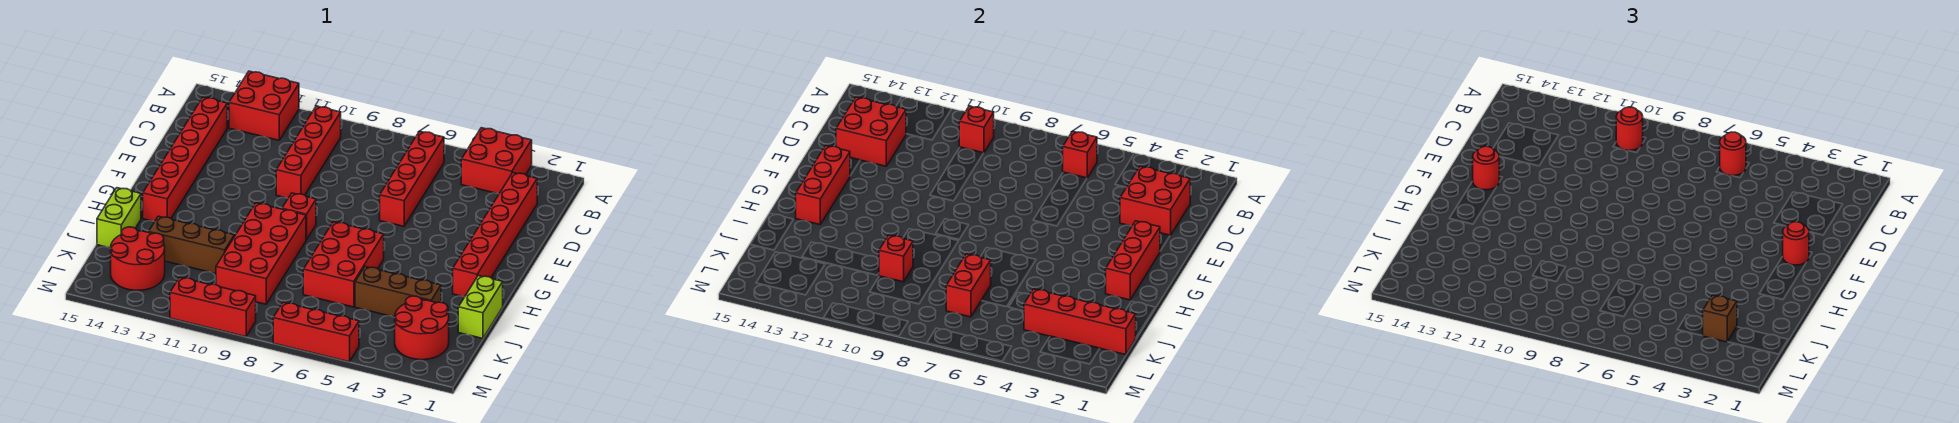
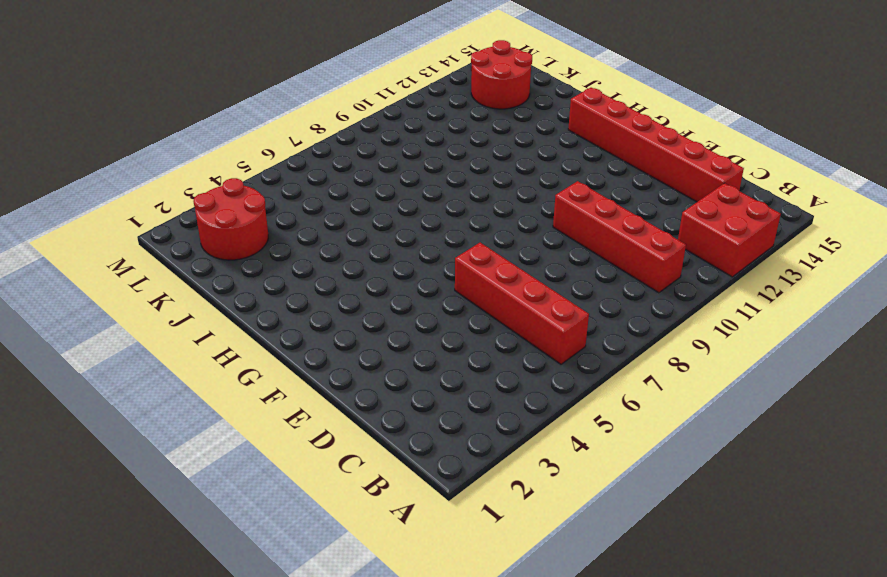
none -> red 2x2 brick [461,128,532,194]
none -> red 1x6 brick [453,173,537,297]
none -> red 1x1 brick [282,193,316,240]
none -> red 2x3 brick [303,222,384,307]

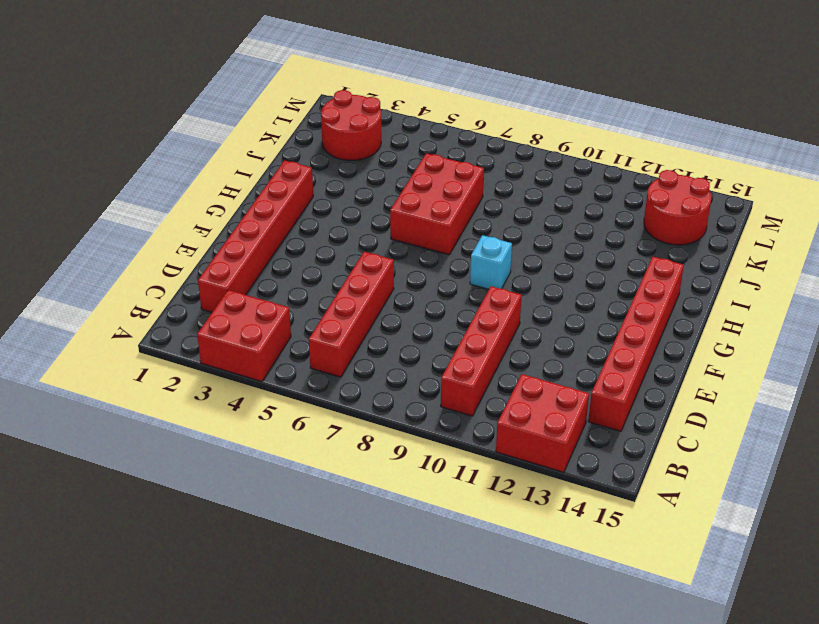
cyan 1x1 brick [470,235,512,289] -> red 1x1 brick [282,193,316,240]
none -> red 2x4 brick [216,203,306,304]
none -> lime 1x2 brick [458,276,503,338]
none -> lime 1x2 brick [97,188,141,248]
none -> brown 1x3 brick [355,267,441,317]

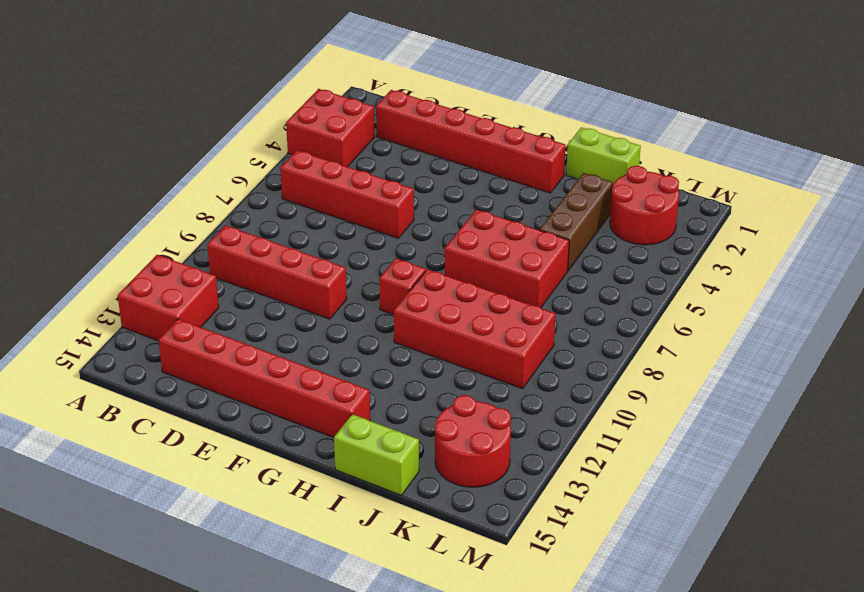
none -> brown 1x3 brick [148,216,234,274]
none -> red 1x3 brick [273,302,359,362]
none -> red 1x3 brick [170,277,256,337]
none -> red 1x1 brick [1063,131,1097,178]

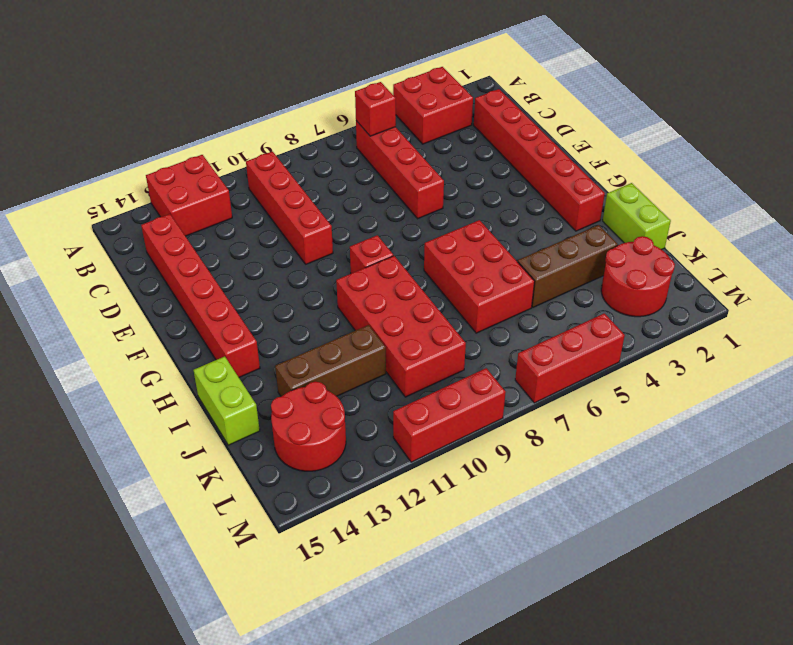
none -> red 1x1 brick [959,106,994,153]
none -> red 2x2 brick [1120,166,1190,236]
none -> red 2x2 brick [836,97,906,166]
none -> red 1x3 brick [1106,221,1160,300]

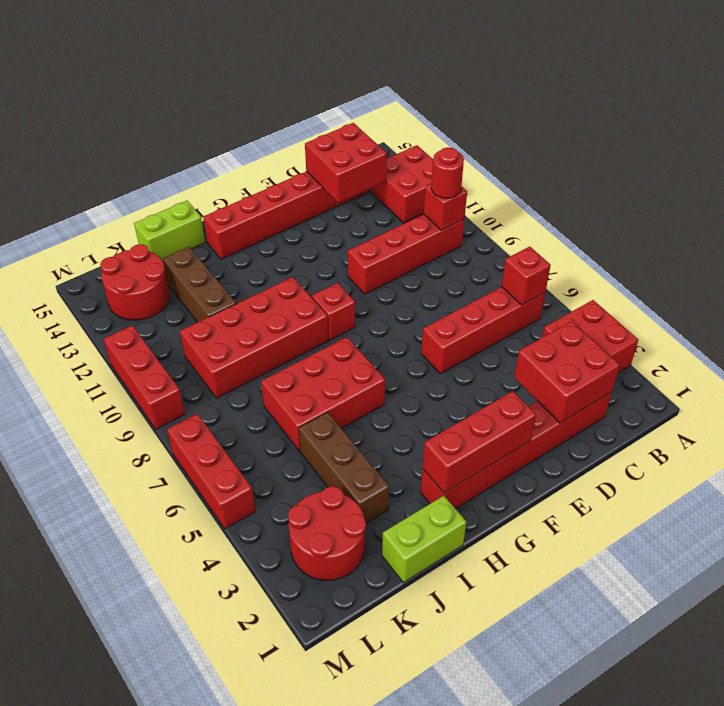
none -> red 1x3 brick [796,146,850,225]
none -> red 1x2 brick [946,254,991,317]
none -> red 1x1 brick [879,235,913,282]
none -> red 1x4 brick [1024,289,1136,355]

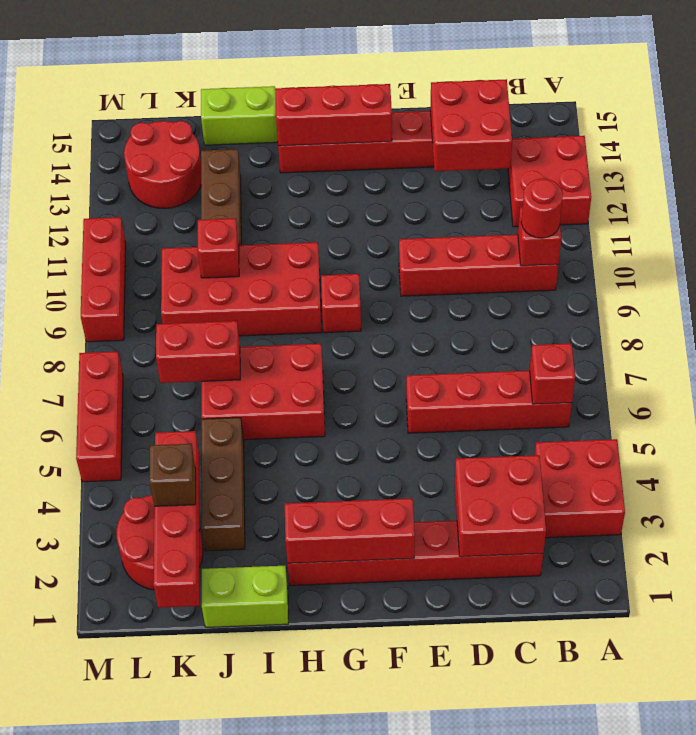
none -> red 1x1 round brick [1720,132,1746,176]
none -> red 1x1 round brick [1783,222,1809,265]
none -> red 1x1 round brick [1473,146,1499,190]

